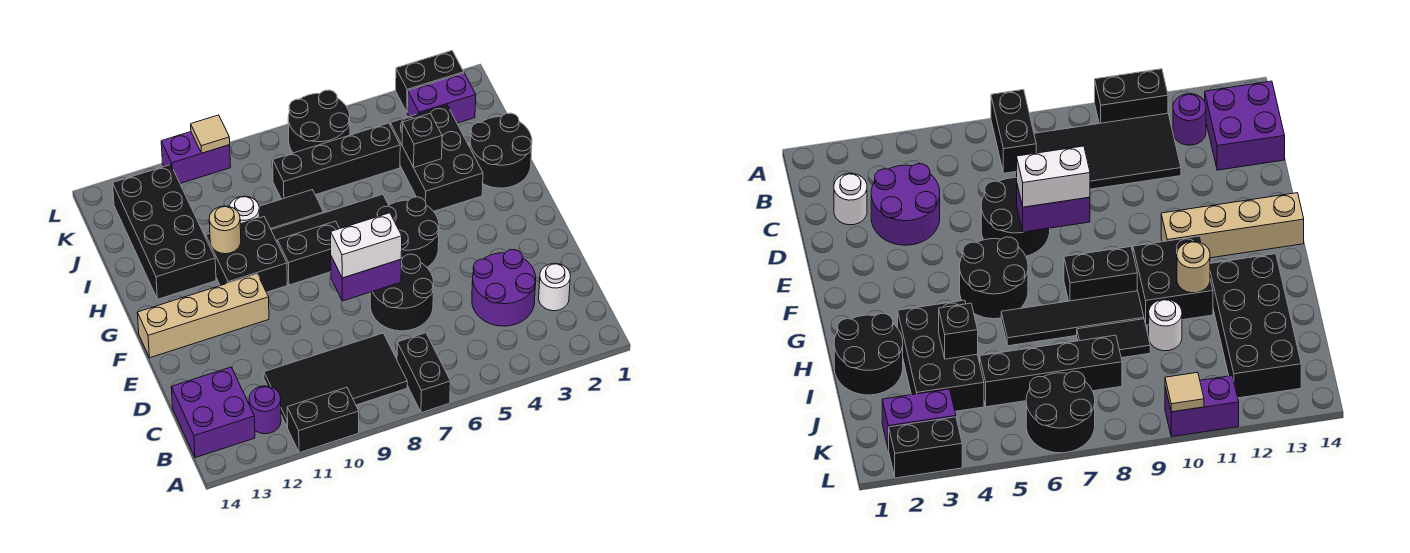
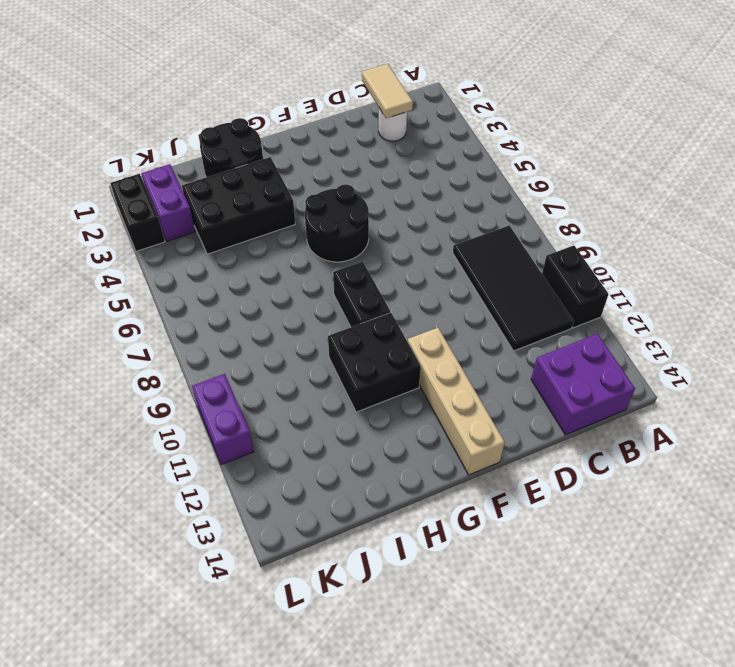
tan 1x2 tile [362,64,413,118] -> none
none -> black 1x2 brick [397,333,450,413]
none -> purple 1x1 round brick [249,386,281,434]
none -> purple 2x2 round brick [472,250,536,326]

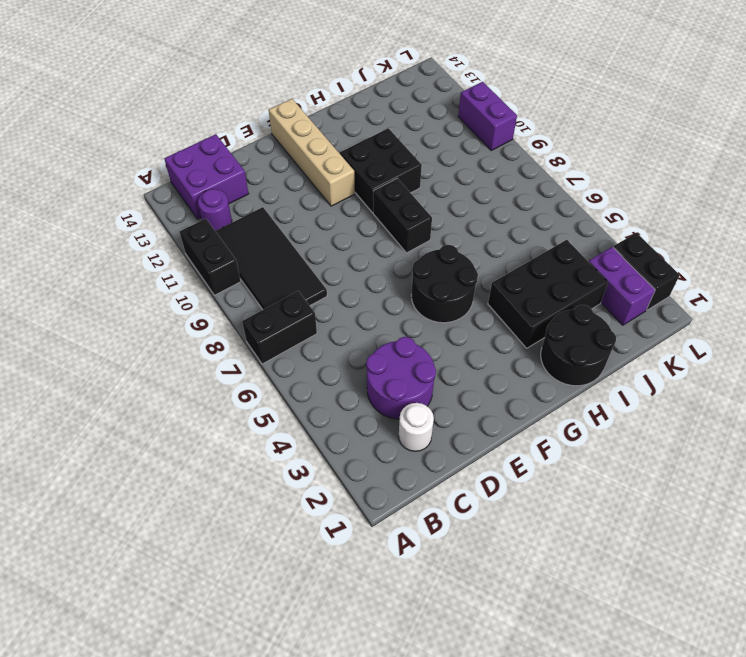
none -> black 2x2 round brick [370,254,434,331]
none -> black 1x4 tile [271,194,388,241]
none -> black 2x4 brick [113,165,216,299]

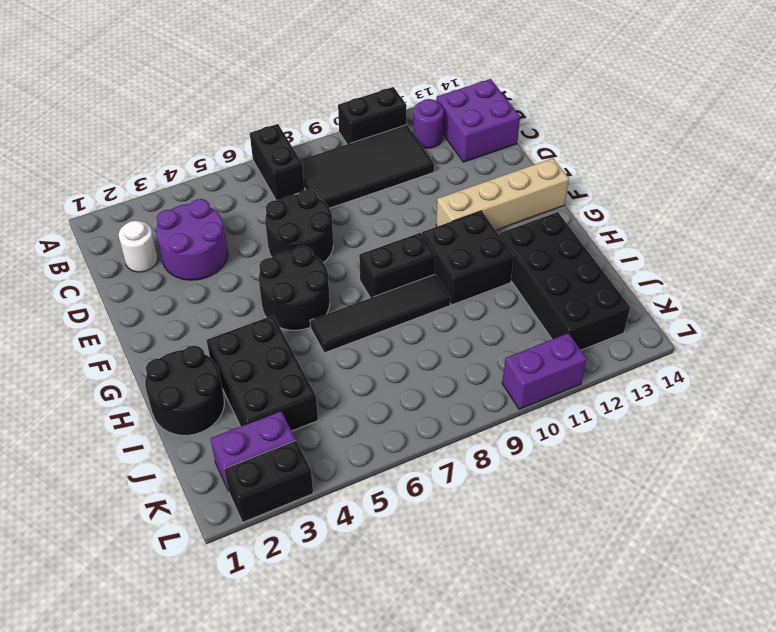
none -> black 1x2 tile [259,190,324,230]
none -> white 1x1 round brick [229,196,260,224]
none -> black 1x4 brick [273,123,400,199]

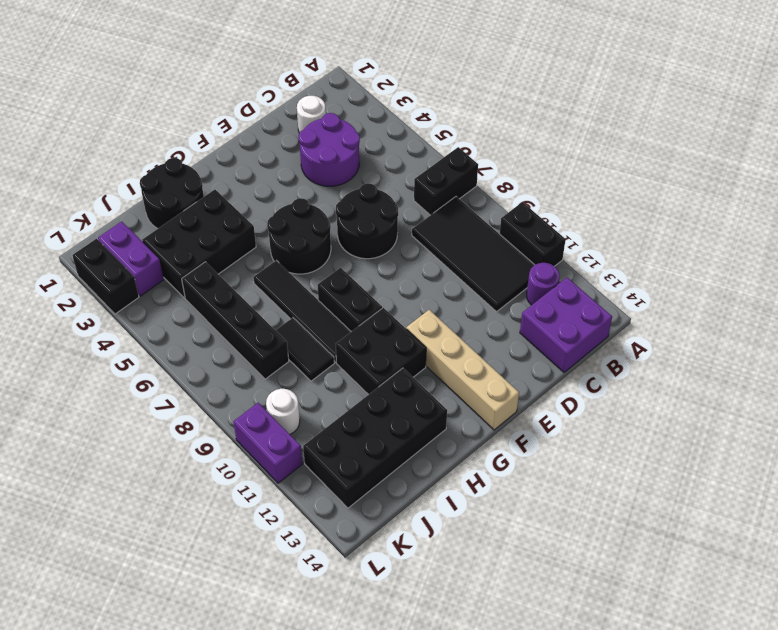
white 1x1 round brick [266,389,300,434] -> white 1x1 round brick moved to [229,196,260,224]
none -> black 2x2 round brick [288,90,350,153]
none -> purple 1x2 brick [331,257,401,301]
none -> tan 1x1 round brick [209,206,241,254]

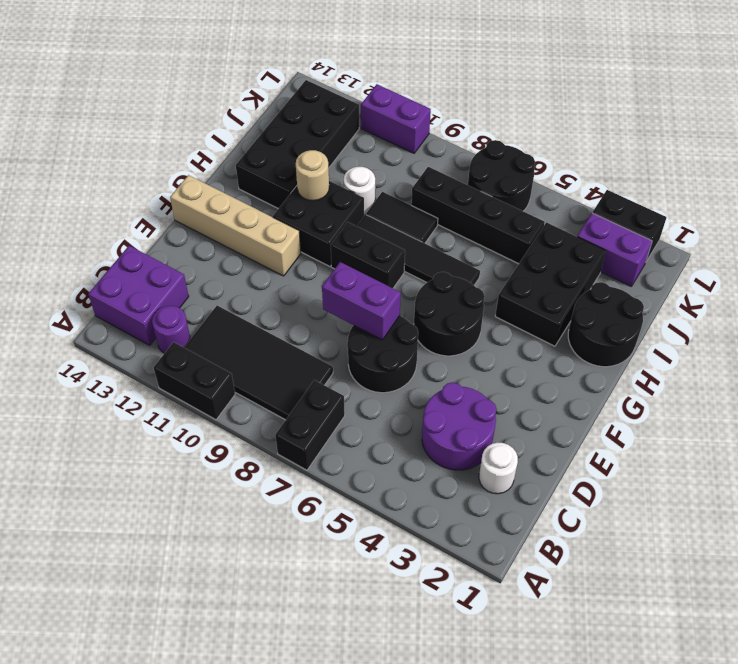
none -> black 1x1 brick [402,113,442,167]
none -> tan 1x1 tile [191,115,230,153]
none -> white 1x2 brick [331,213,402,278]

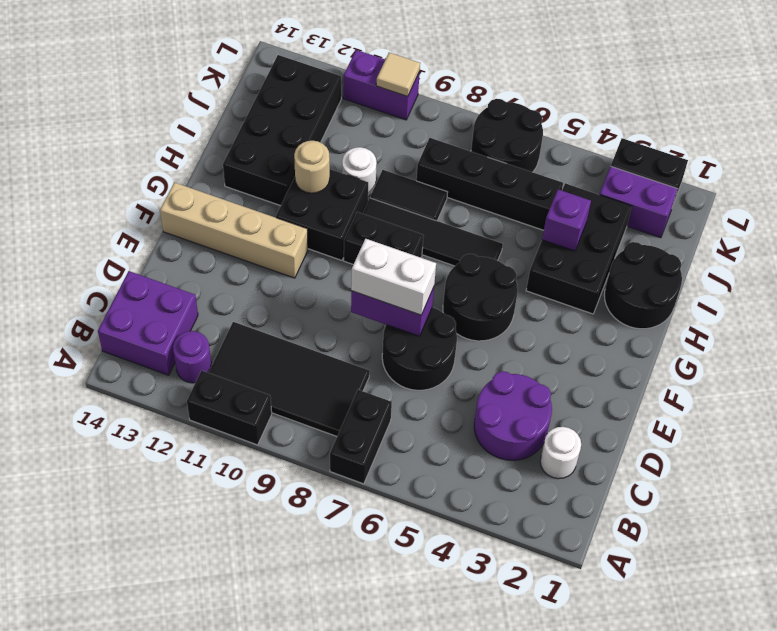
purple 1x1 brick [542,189,591,251] -> black 1x1 brick [402,113,442,167]

